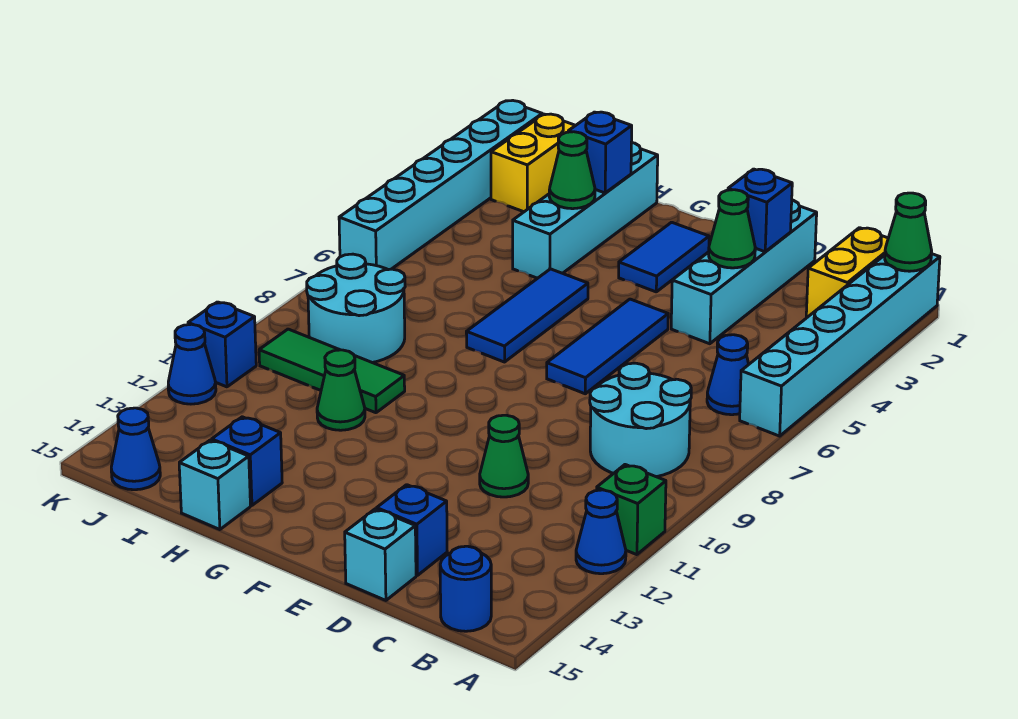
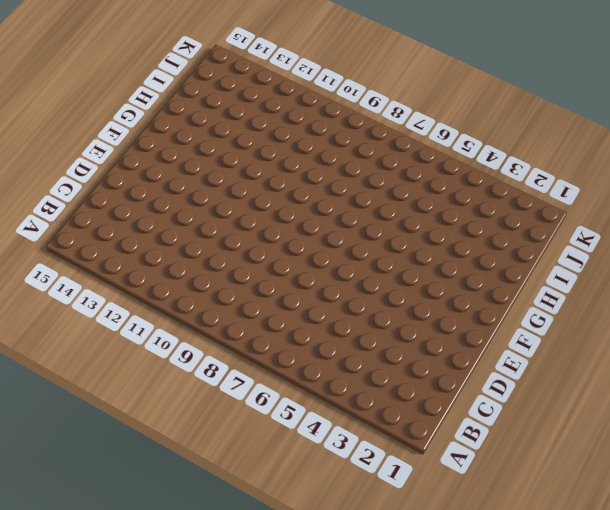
none -> cyan 1x6 brick [740,254,940,436]
none -> green 1x1 brick [597,465,666,555]
none -> blue 1x1 cone [576,490,626,574]
none -> yellow 1x2 brick [806,228,888,317]

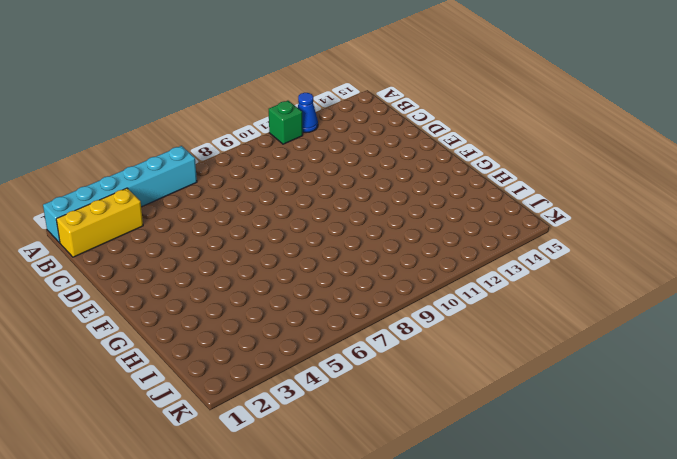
yellow 1x3 brick [56,188,143,257] -> yellow 1x2 brick [806,228,888,317]
none -> blue 1x1 cone [707,335,749,415]
none -> cyan 2x2 round brick [590,363,691,477]
none -> blue 1x1 round brick [440,546,491,631]
none -> cyan 1x4 brick [671,200,817,344]

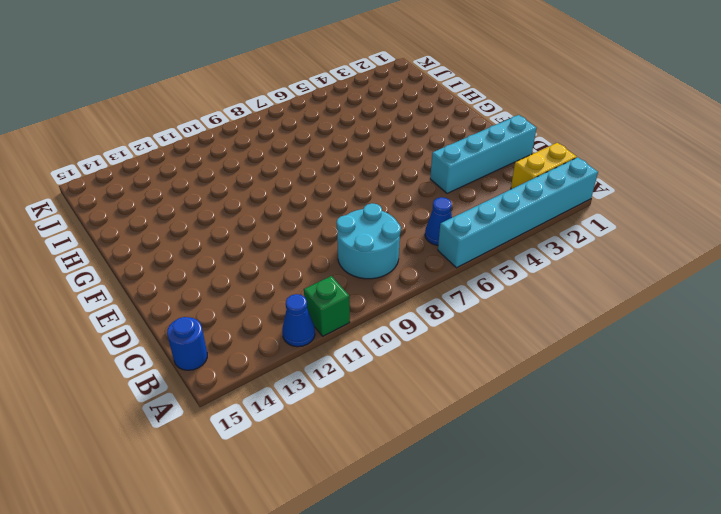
none -> green 1x1 cone [480,415,528,497]
none -> blue 1x1 brick [377,485,447,575]
none -> cyan 1x1 brick [345,509,416,600]
none -> blue 1x3 tile [547,299,668,394]

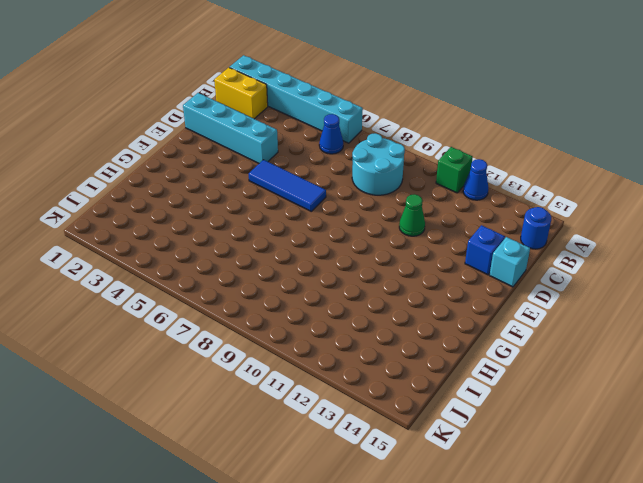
none -> blue 1x2 tile [619,222,709,292]
none -> blue 1x3 tile [466,269,588,362]
none -> cyan 1x4 brick [513,143,658,278]
none -> green 1x3 tile [259,329,405,413]

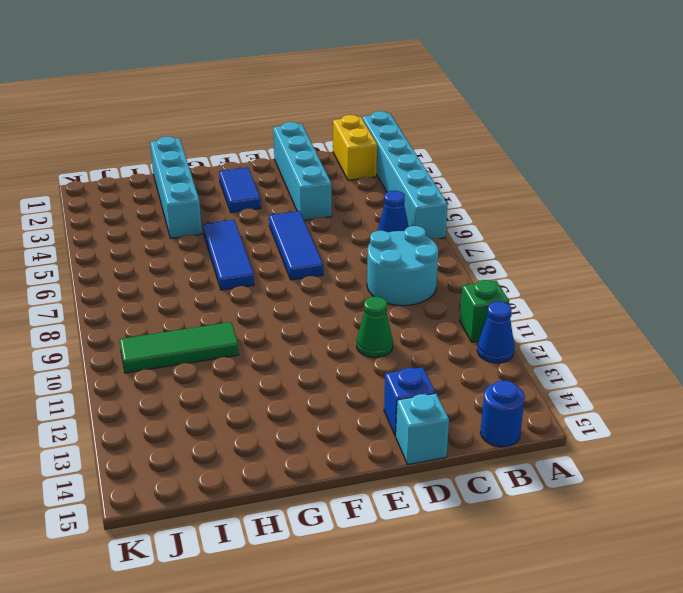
none -> green 1x1 cone [317,350,365,430]
none -> blue 1x1 brick [212,417,282,505]
none -> cyan 1x1 brick [179,440,250,530]
none -> cyan 2x2 round brick [307,254,405,363]

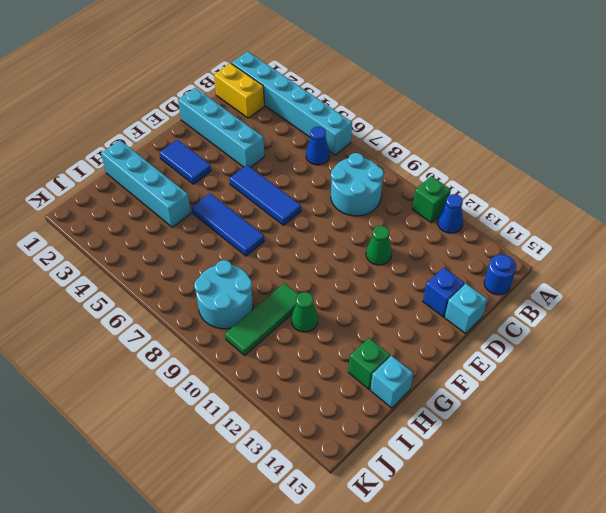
green 1x1 brick [349,338,390,389] -> blue 1x1 brick [212,417,282,505]
none -> yellow 1x2 brick [491,114,576,212]
none -> blue 1x1 cone [111,408,160,490]
none -> cyan 1x6 brick [339,100,542,270]
none -> blue 1x1 brick [188,302,256,387]

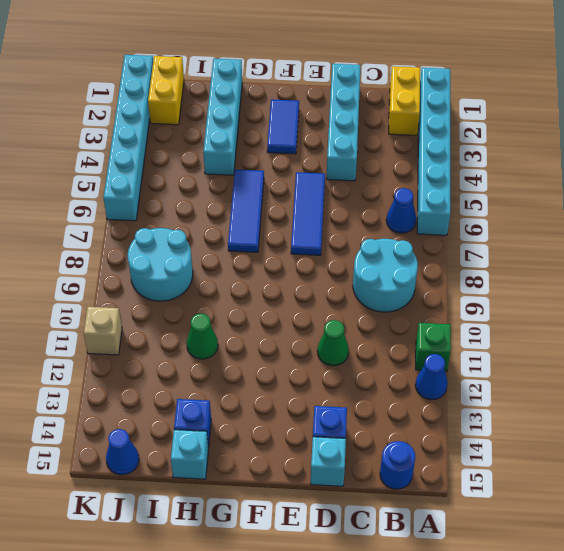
tan 1x1 brick [84,307,122,355] -> blue 1x1 brick [188,302,256,387]
none -> green 1x3 tile [259,329,405,413]
none -> blue 1x1 cone [168,324,216,404]
none -> green 1x1 cone [885,193,932,271]
none -> blue 1x1 brick [728,169,792,252]

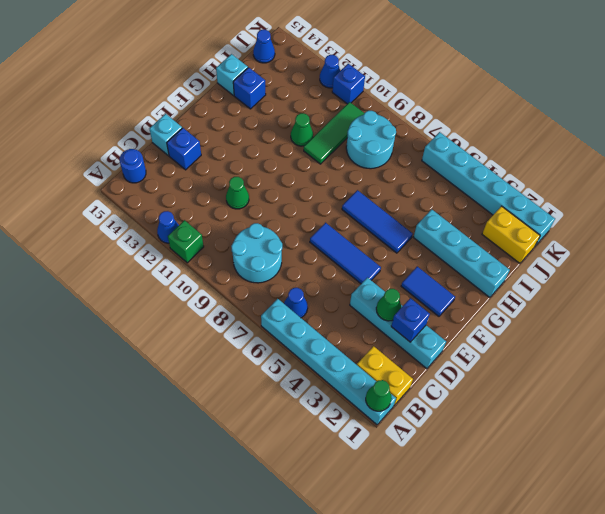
none -> blue 1x1 brick [568,112,632,193]
none -> green 1x1 cone [549,132,595,209]

